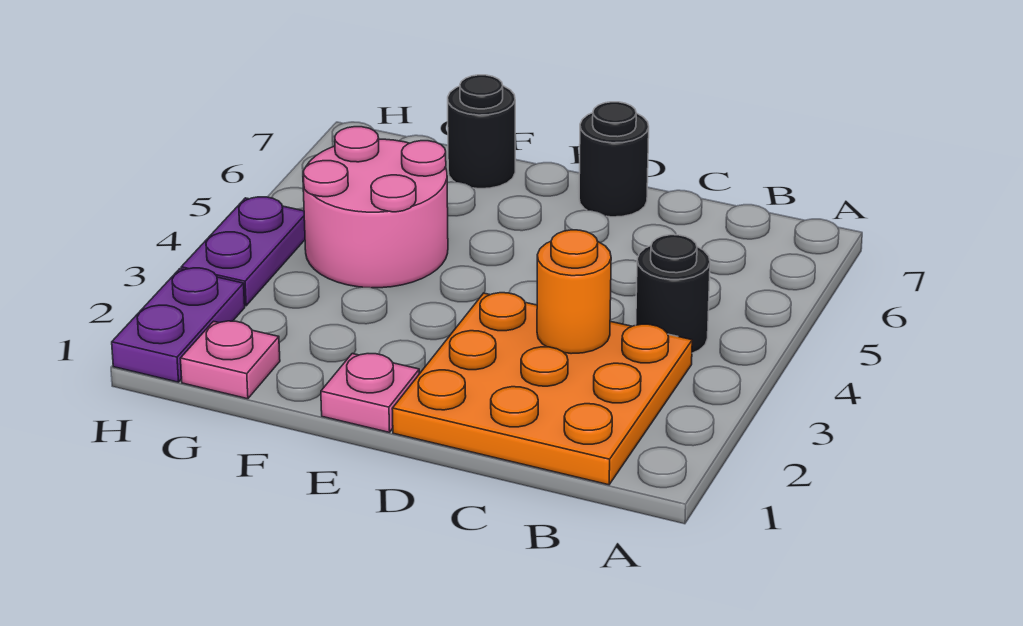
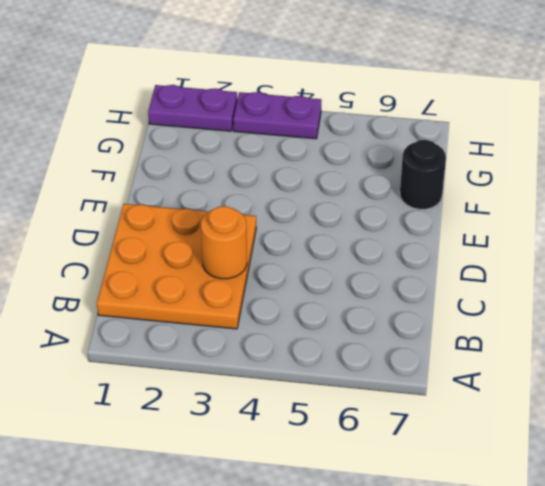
none -> black 1x1 round brick [636,235,710,353]
none -> black 1x1 round brick [579,102,649,217]

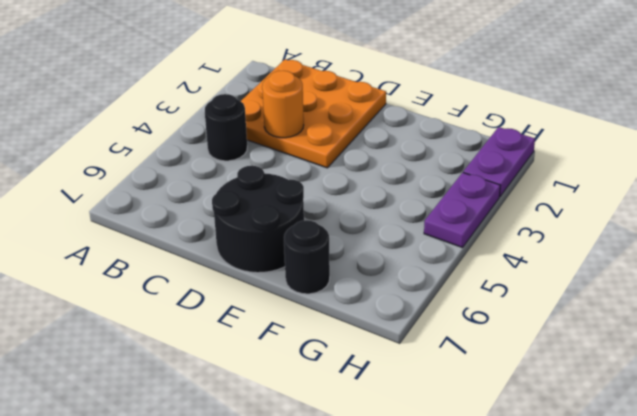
black 2x2 round brick [212,166,304,273] -> black 1x1 round brick [579,102,649,217]
none -> pink 1x1 plate [321,354,419,432]
none -> pink 2x2 round brick [303,127,448,288]

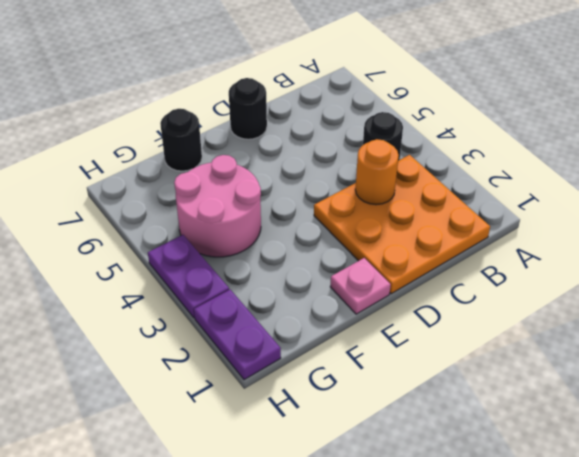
none -> pink 1x1 plate [180,321,280,399]

